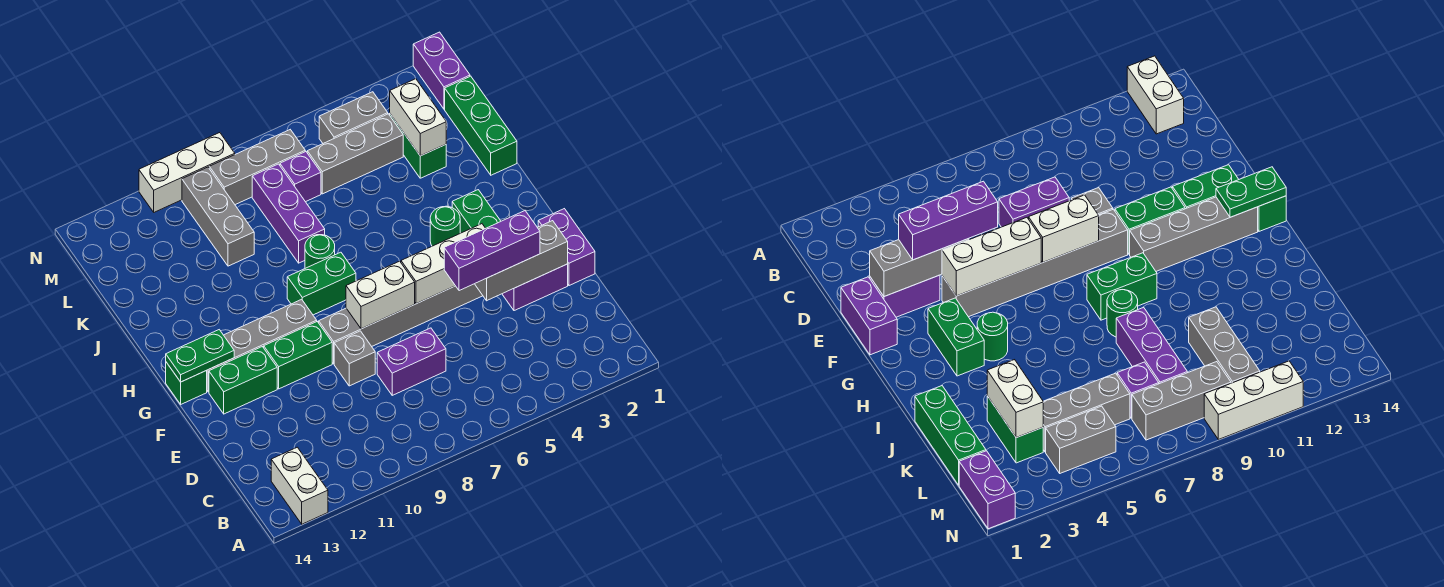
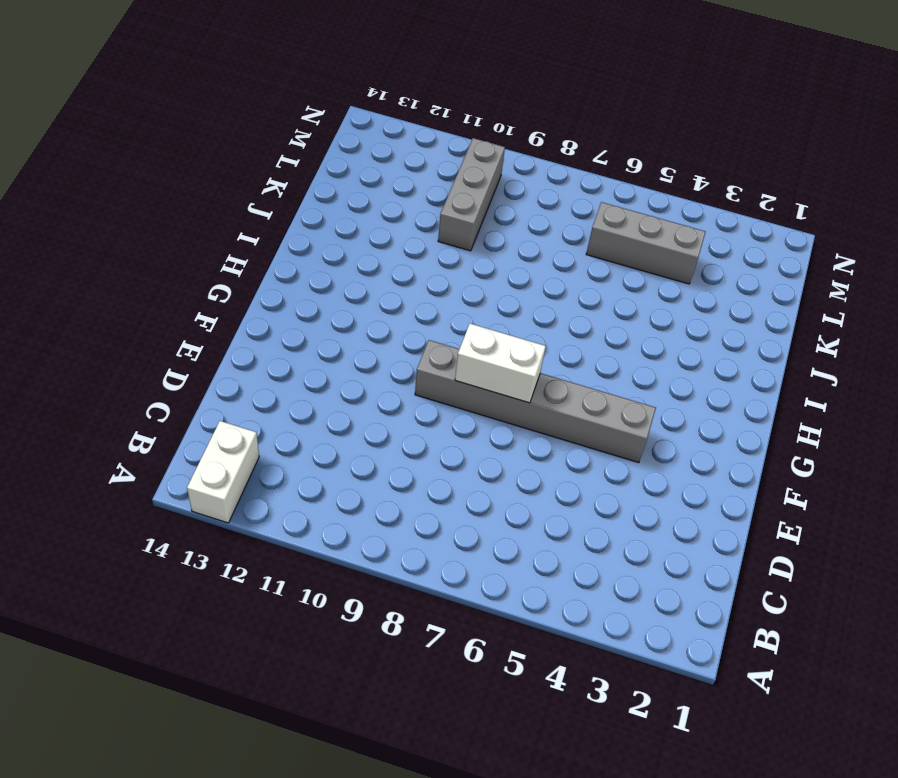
none -> purple 1x2 brick [377,328,446,395]
none -> purple 1x2 brick [538,209,595,286]
none -> purple 1x2 brick [502,264,568,311]
none -> grey 1x1 brick [334,331,375,386]

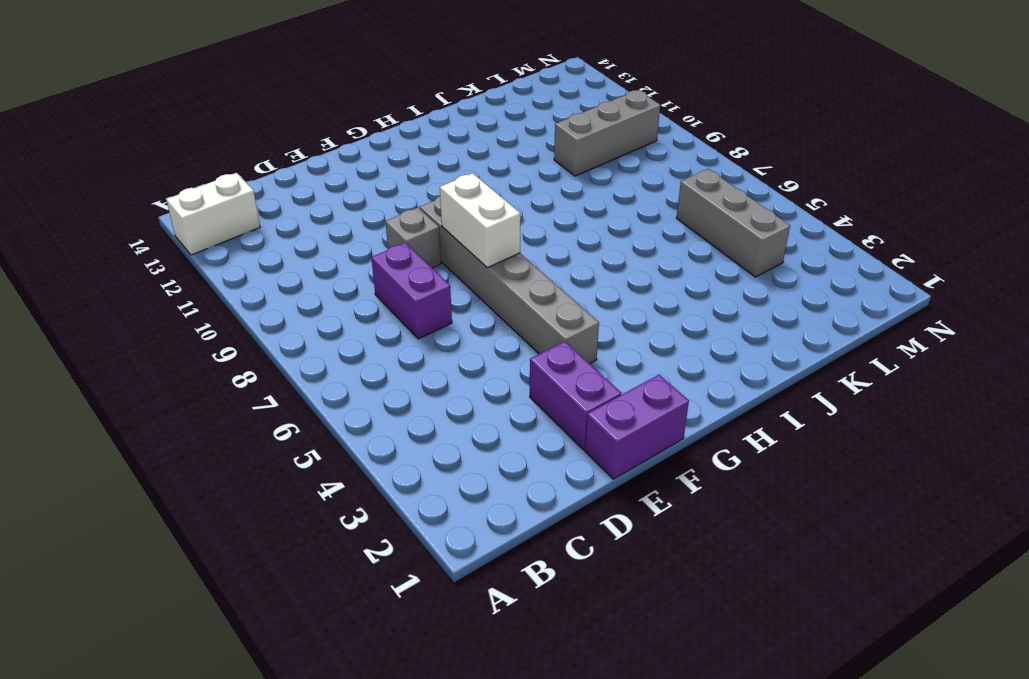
none -> green 1x2 brick [264,322,332,389]
none -> green 1x2 brick [209,347,277,414]
none -> green 1x2 brick [452,190,501,233]
none -> grey 1x4 brick [207,299,317,392]

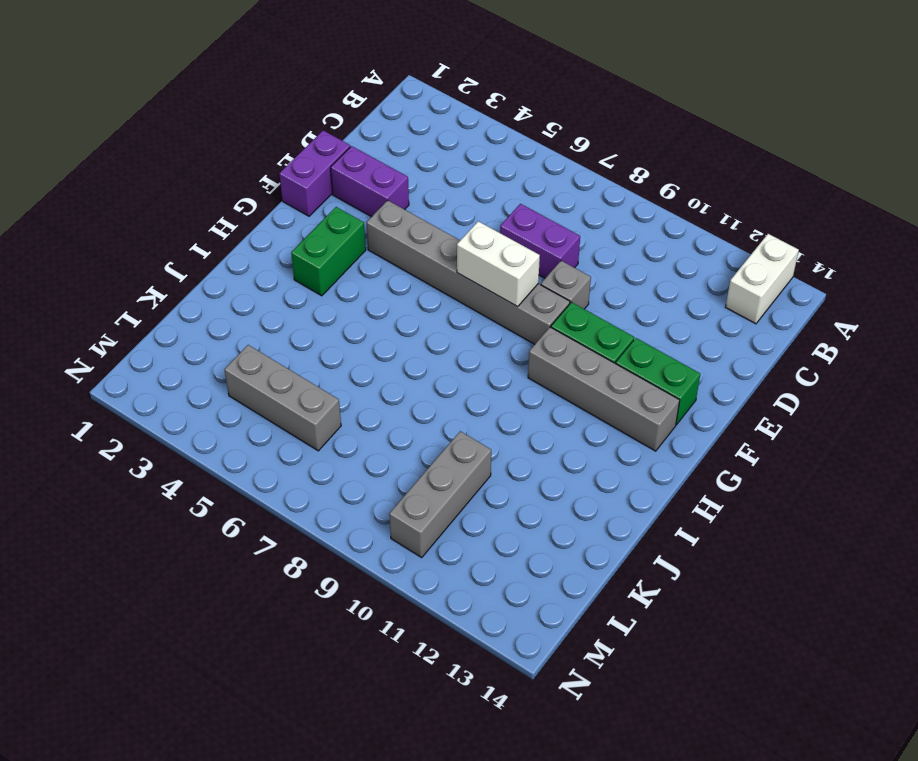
none -> green 1x1 brick [166,362,207,404]
none -> green 1x1 round brick [430,206,460,246]
none -> green 1x2 brick [287,252,356,315]
none -> green 1x1 round brick [305,235,335,268]

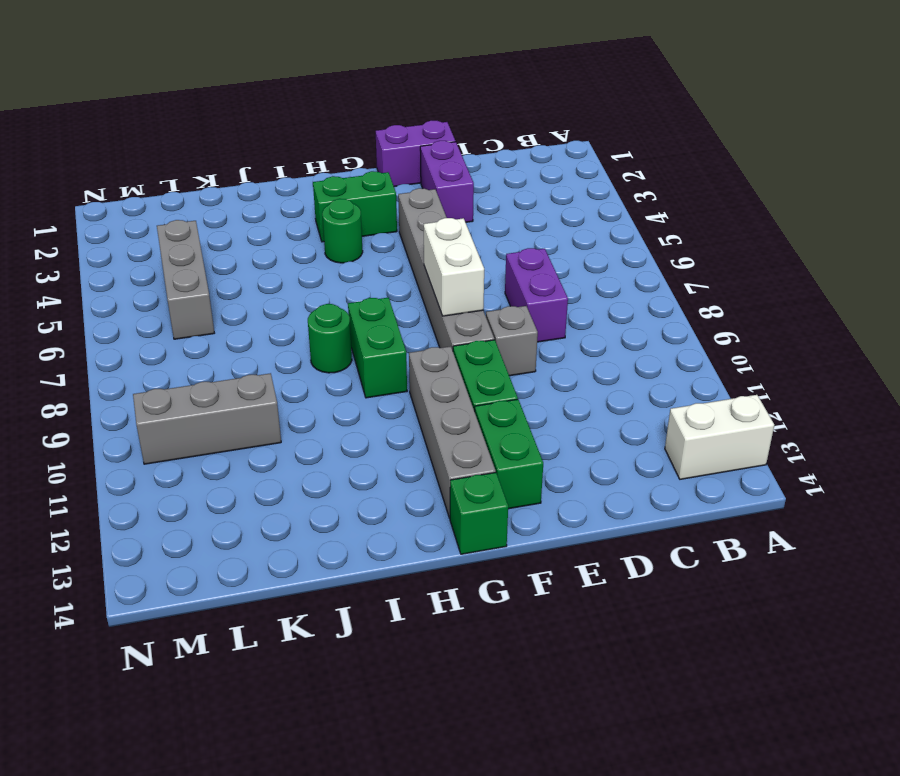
none -> green 1x3 brick [445,76,517,175]
none -> purple 1x3 brick [252,164,325,263]
none -> green 1x2 brick [390,114,446,178]
none -> purple 1x1 brick [280,151,321,202]

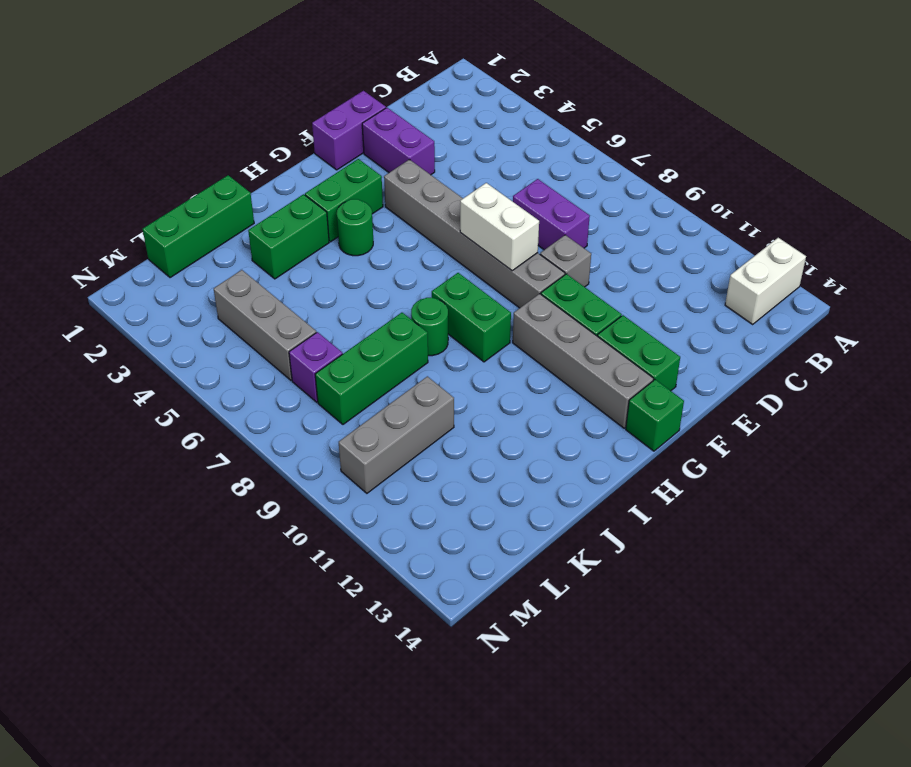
green 1x2 brick [248,194,329,279] -> green 1x2 brick moved to [390,114,446,178]
green 1x3 brick [315,313,428,424] -> purple 1x3 brick [252,164,325,263]
none -> purple 1x2 brick [413,32,470,109]
none -> grey 1x2 brick [319,92,388,143]
none -> grey 1x3 brick [209,130,305,205]
none -> white 1x3 brick [139,133,235,212]

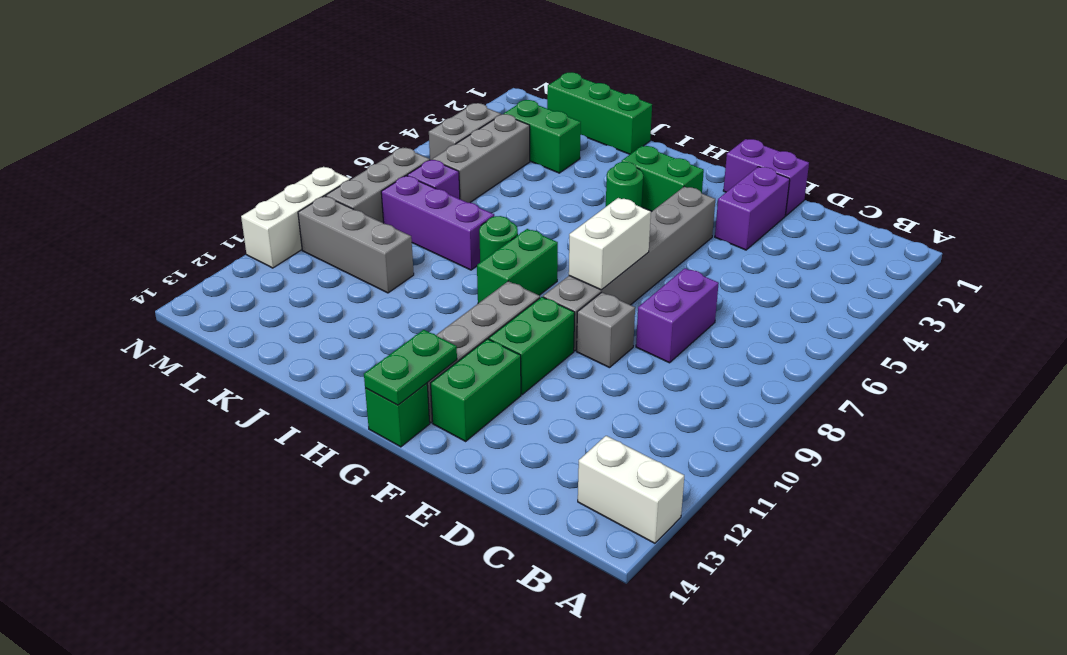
none -> purple 1x2 brick [413,32,470,109]
none -> grey 1x3 brick [475,221,568,301]
none -> white 1x3 brick [401,224,485,304]
none -> white 1x2 brick [390,79,446,156]

